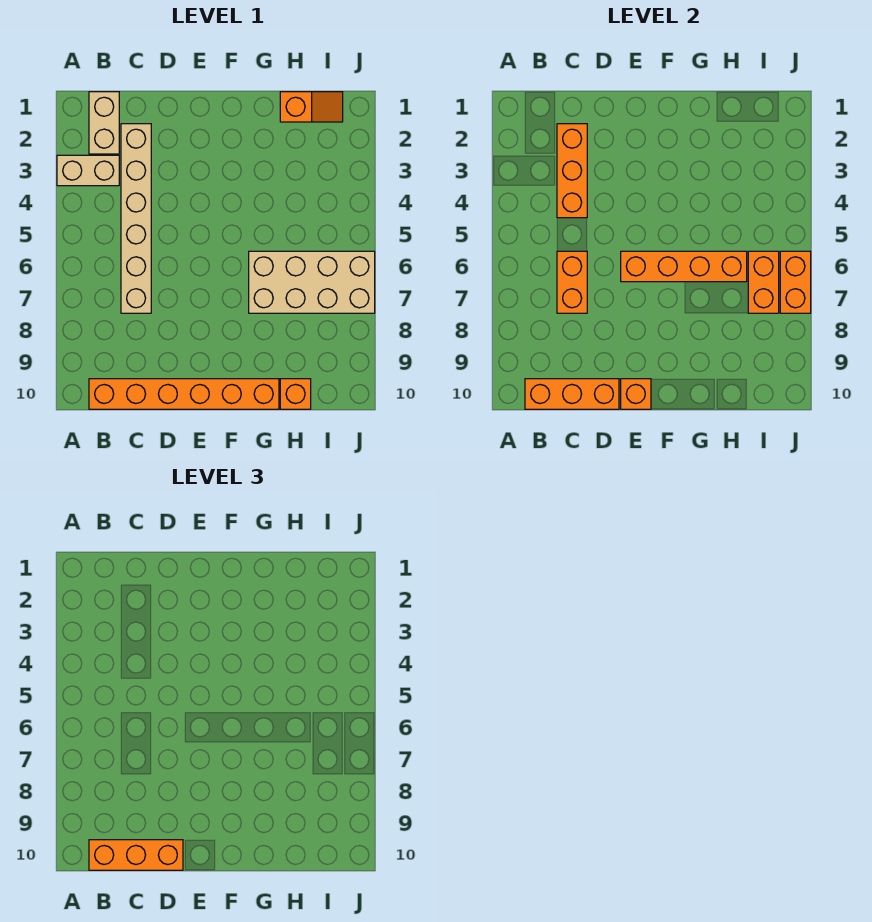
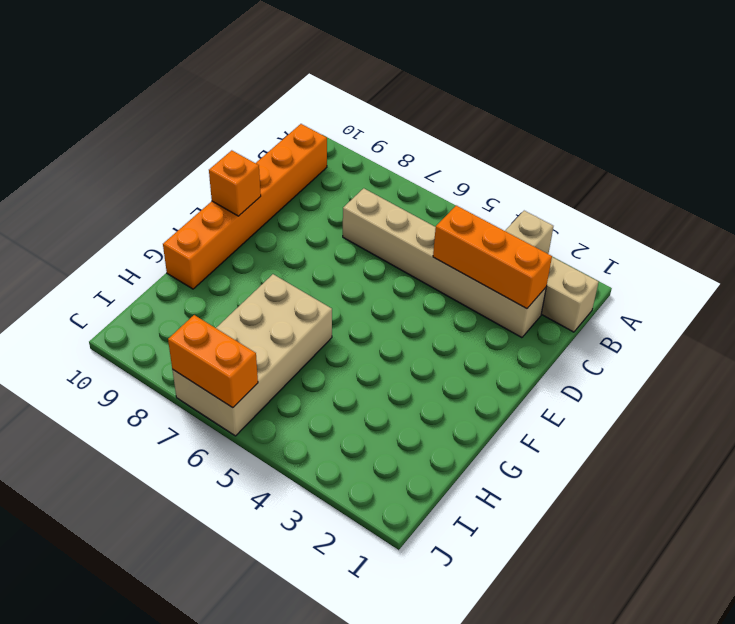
none -> orange 1x2 slope [280,92,343,122]
none -> orange 1x1 brick [280,379,311,409]
none -> orange 1x3 brick [525,379,619,409]

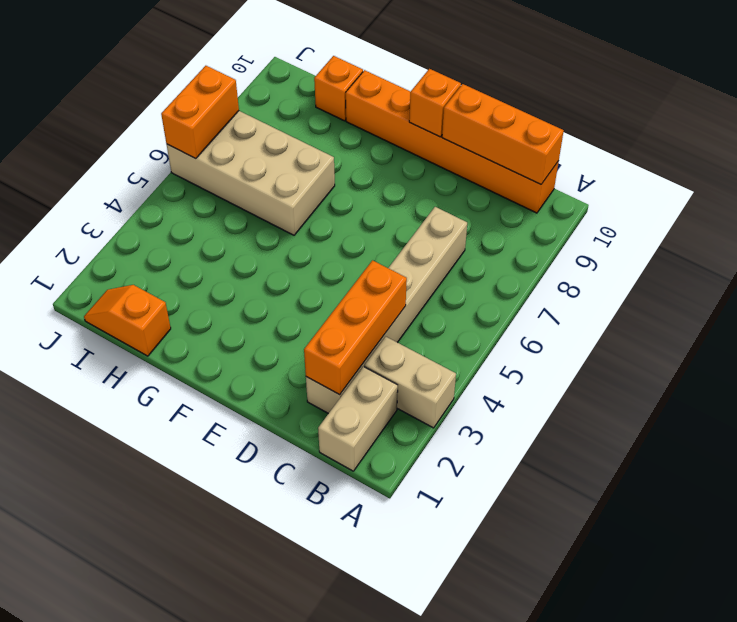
none -> orange 1x2 brick [557,251,587,313]
none -> orange 1x4 brick [621,251,747,282]
none -> orange 1x2 brick [748,251,779,313]

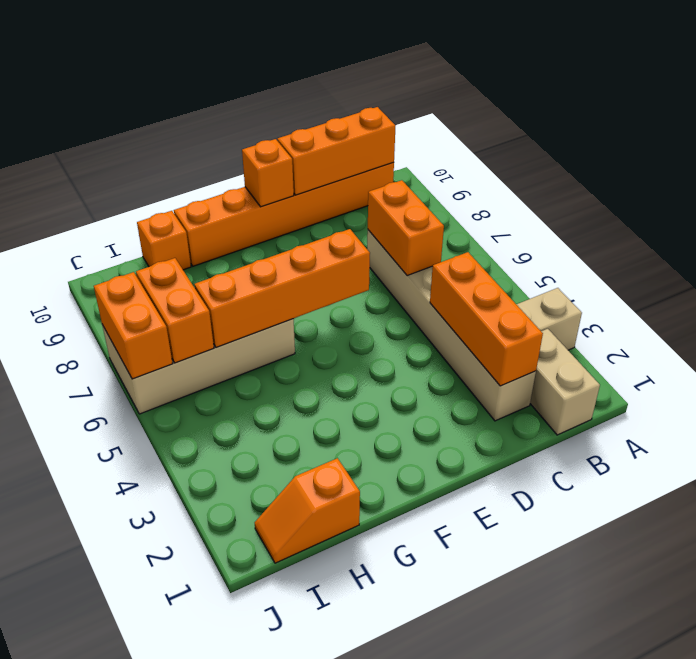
none -> orange 1x3 brick [89,840,183,870]

